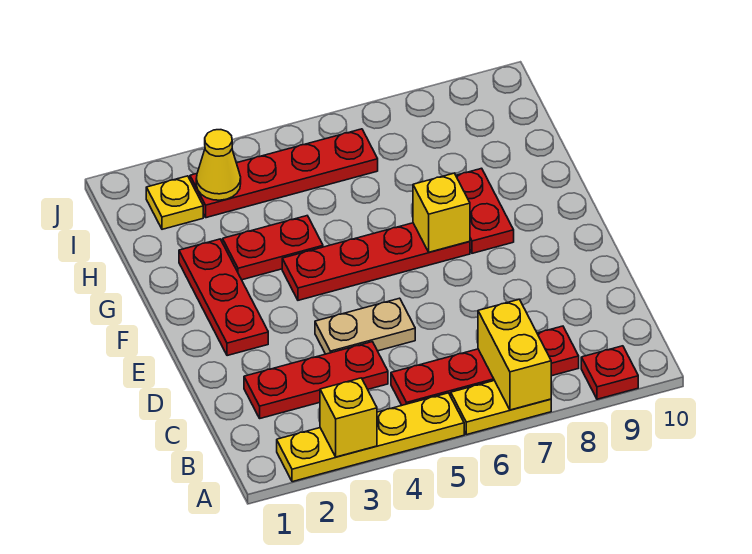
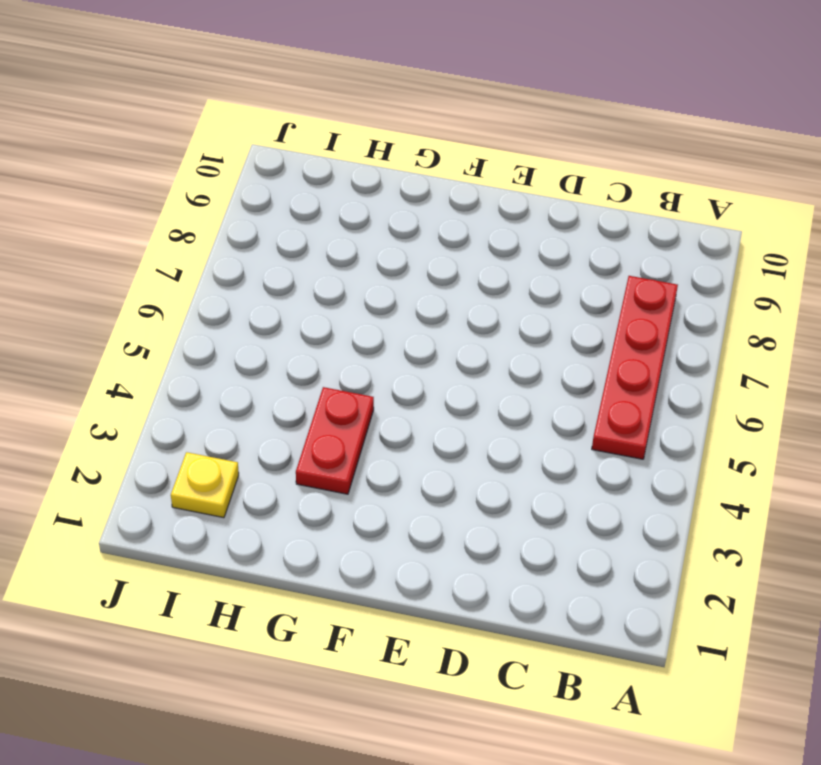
none -> yellow 1x4 plate [277,393,464,482]
none -> yellow 1x2 plate [451,381,551,435]
none -> red 1x1 plate [581,346,638,399]

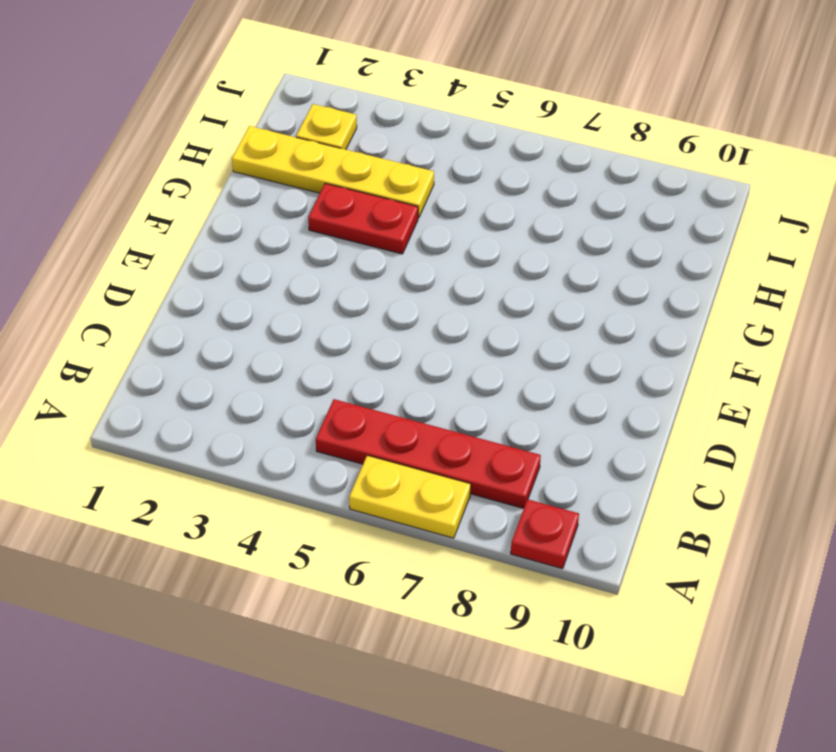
yellow 1x4 plate [232,126,434,218] -> yellow 1x4 plate moved to [277,393,464,482]
none -> red 1x3 plate [244,342,388,418]
none -> tan 1x2 plate [315,298,415,354]
none -> red 1x3 plate [179,239,268,356]

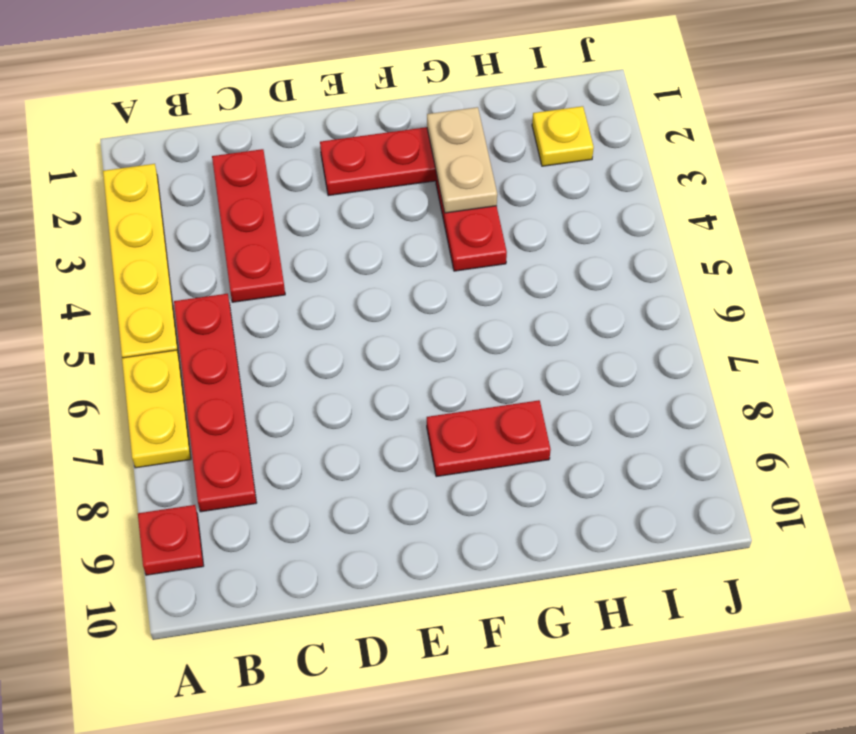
tan 1x2 plate [427,107,497,213] -> tan 1x2 plate moved to [315,298,415,354]
none -> red 1x4 plate [282,223,470,300]
none -> red 1x4 plate [190,129,378,218]
none -> yellow 1x1 brick [320,378,377,457]

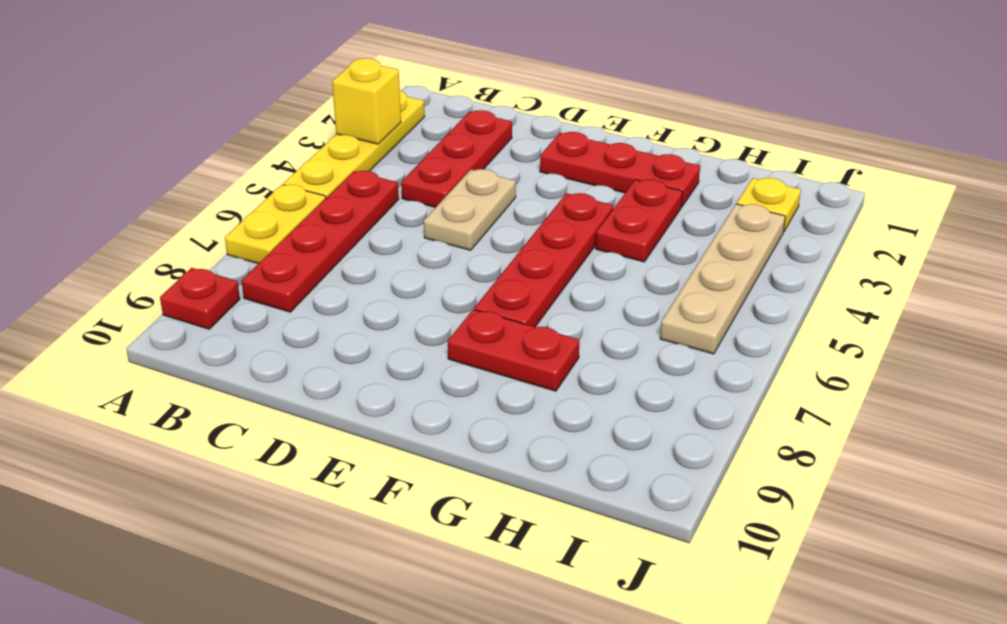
tan 1x4 plate [660,204,785,354] -> red 1x4 plate [190,129,378,218]
none -> yellow 1x2 brick [478,299,551,410]
none -> yellow 1x1 brick [413,173,470,252]
none -> yellow 1x1 cone [196,130,241,200]

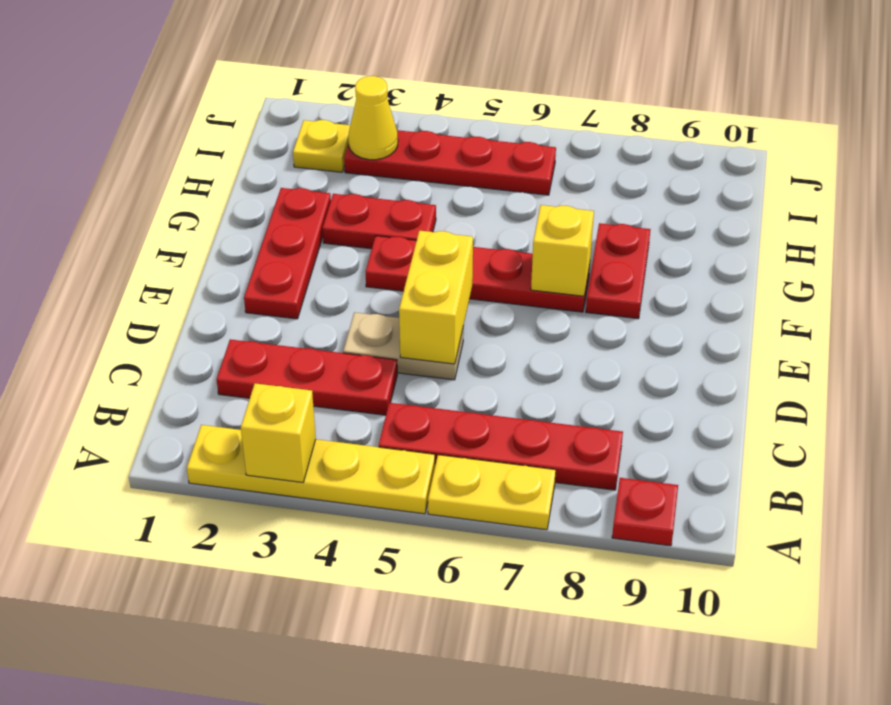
yellow 1x2 brick [399,231,473,364] -> yellow 1x2 brick moved to [478,299,551,410]

